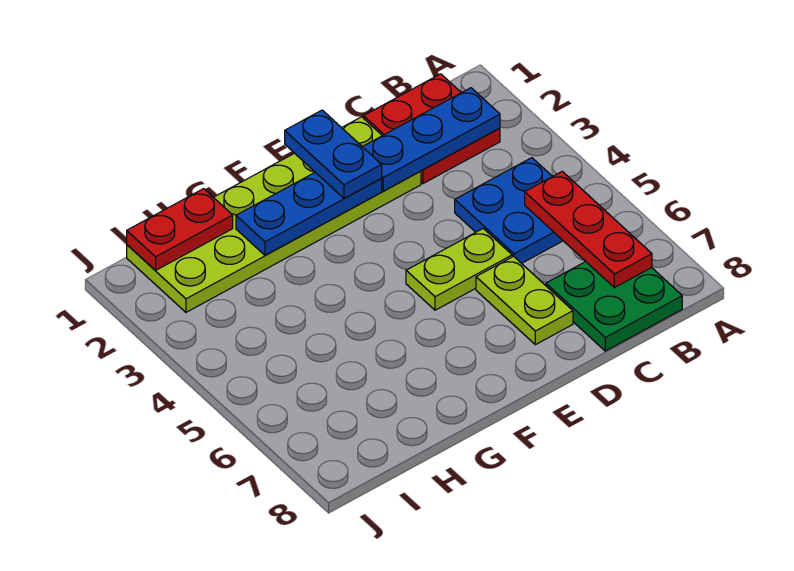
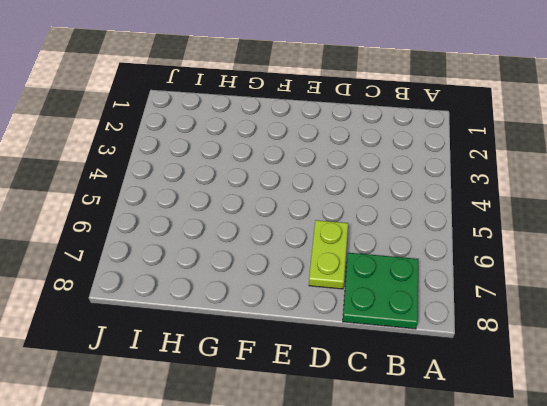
none -> red 2x2 plate [364,74,500,184]
none -> blue 2x2 plate [455,158,563,263]

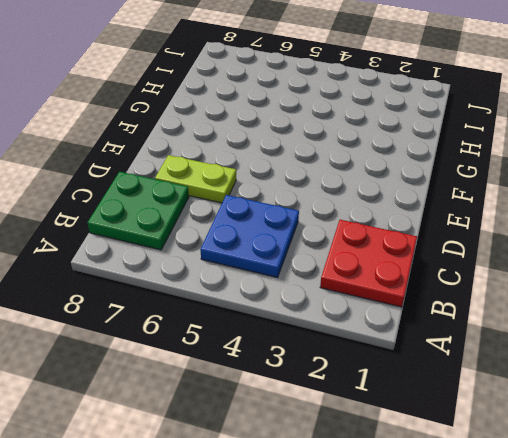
none -> lime 2x6 plate [127,117,421,312]
none -> lime 1x2 plate [406,229,512,310]

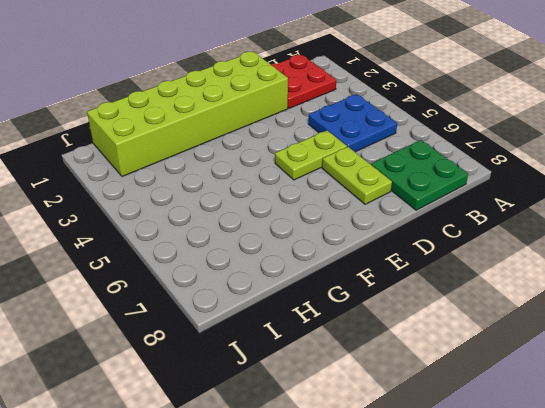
lime 2x6 brick [87,52,288,177] -> lime 2x6 plate [127,117,421,312]
none -> blue 1x3 plate [363,88,500,191]
none -> red 1x3 plate [525,172,652,288]

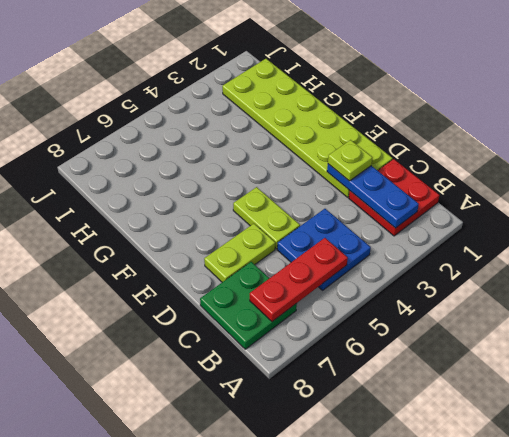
lime 1x1 plate [328,140,372,181] -> none
none -> blue 1x3 plate [236,172,382,255]
none -> red 1x2 plate [127,189,233,270]

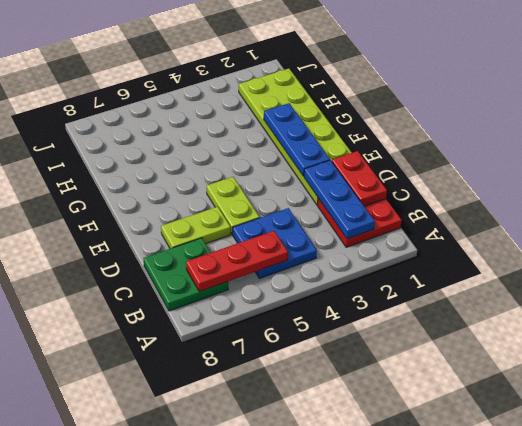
red 1x2 plate [332,151,387,206] -> red 1x2 plate moved to [127,189,233,270]
none -> blue 1x2 plate [285,110,382,198]

